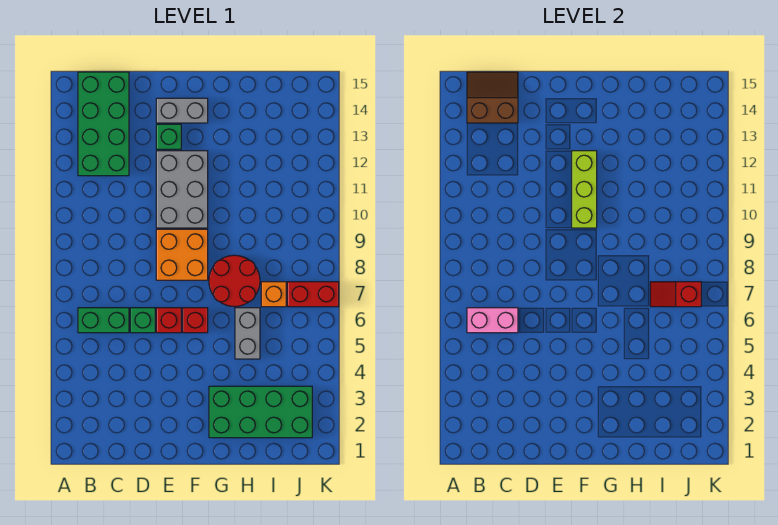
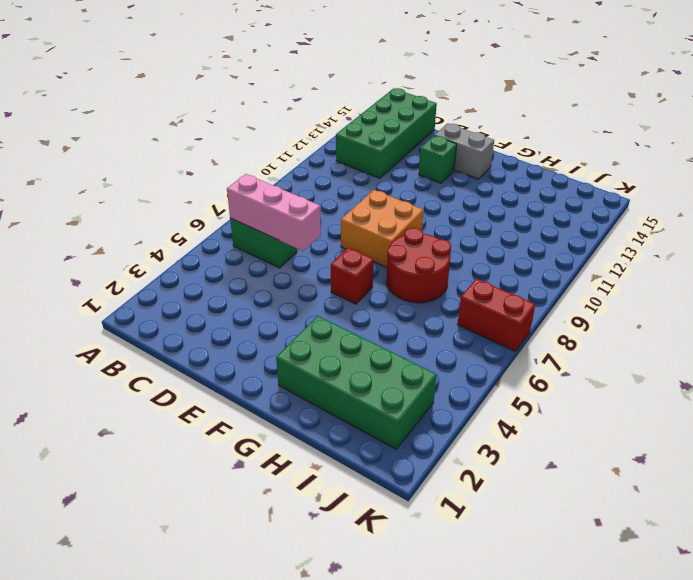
pink 1x3 brick [227,174,321,251] -> pink 1x2 brick [467,308,518,333]
none -> green 1x1 brick [130,308,155,333]
none -> red 1x1 brick [156,308,181,333]
none -> grey 2x3 brick [156,151,208,228]

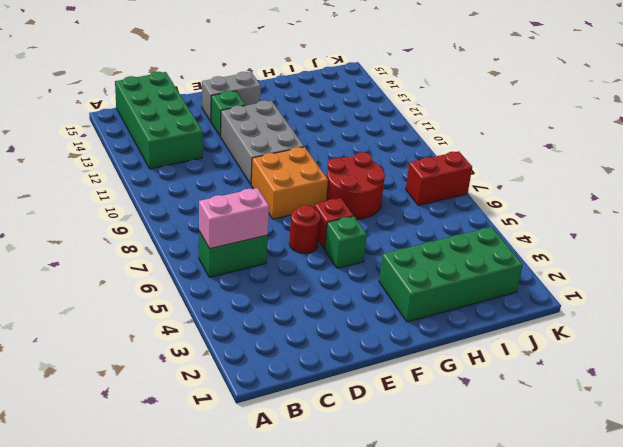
red 1x1 round brick [289,205,320,254] -> red 1x1 brick [156,308,181,333]
green 1x1 brick [325,216,367,268] -> green 1x1 brick moved to [130,308,155,333]
none -> grey 1x2 brick [235,308,260,359]
none -> orange 1x1 brick [261,282,286,307]
none -> brown 2x2 slope [467,72,518,123]

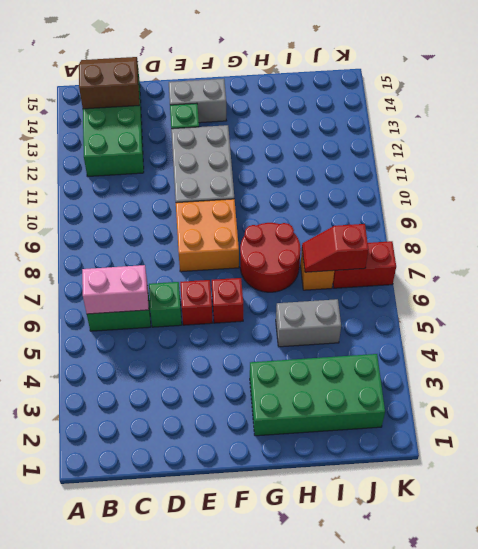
grey 1x2 brick [276,299,341,347] -> grey 1x2 brick turned to [235,308,260,359]
none -> lime 1x3 brick [572,151,597,228]

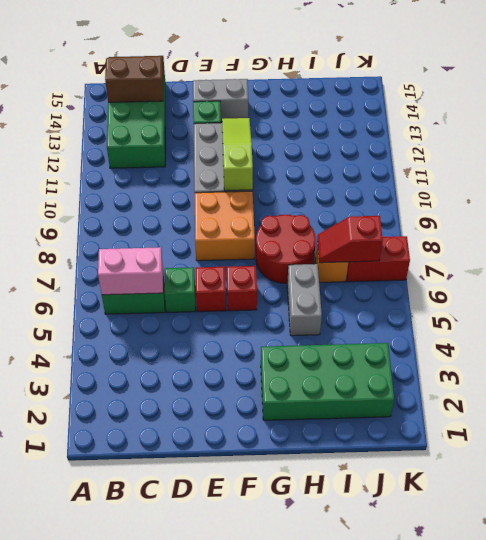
lime 1x3 slope [222,118,253,191] -> lime 1x3 brick [572,151,597,228]

